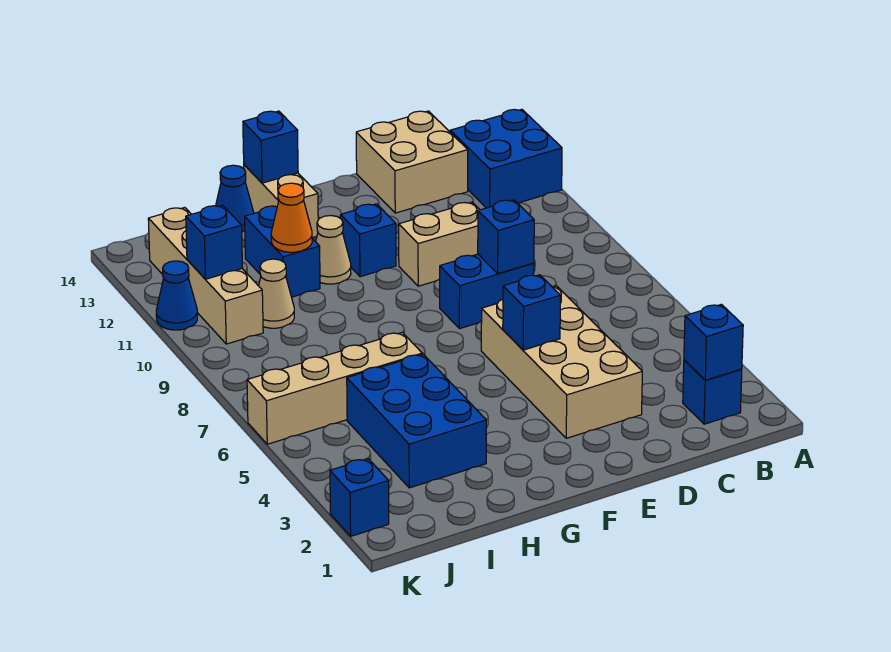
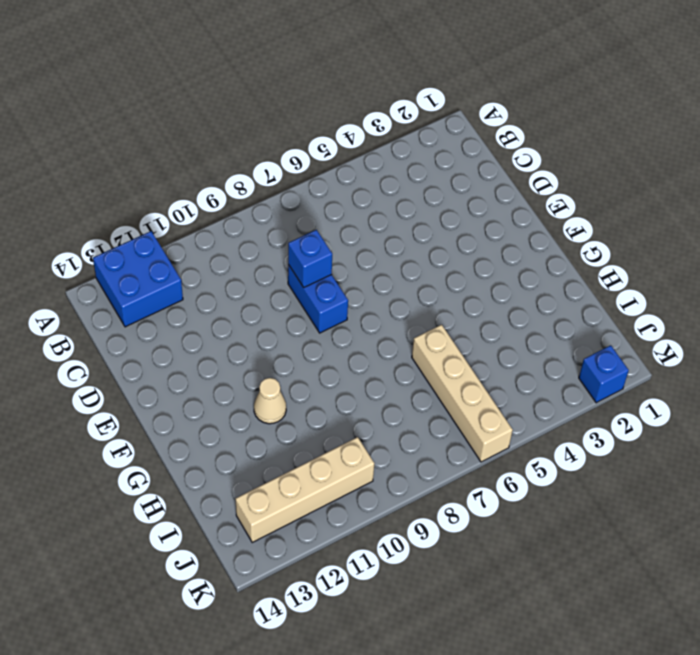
none -> blue 1x1 brick [683,360,742,424]
none -> tan 2x2 brick [356,111,468,213]
none -> tan 2x4 brick [481,286,642,438]

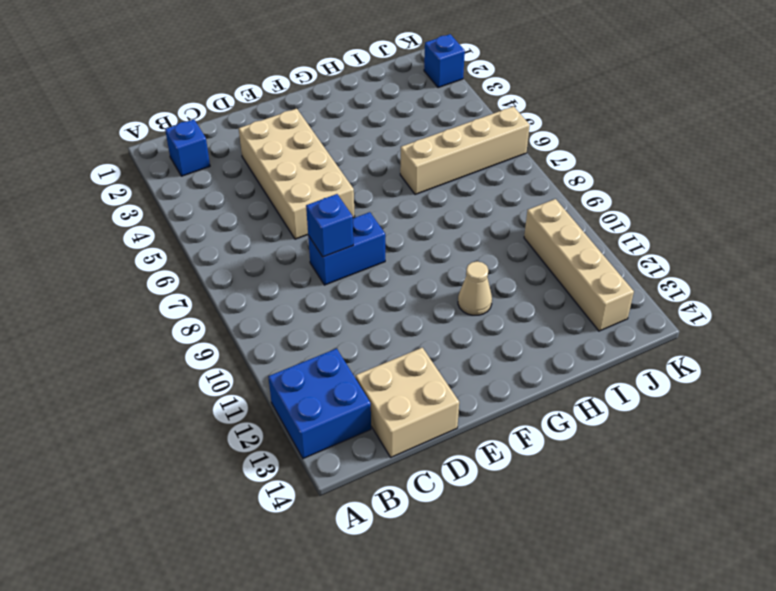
none -> tan 1x2 brick [399,202,480,286]
none -> blue 1x1 brick [341,204,396,277]
none -> tan 1x2 brick [244,165,318,238]

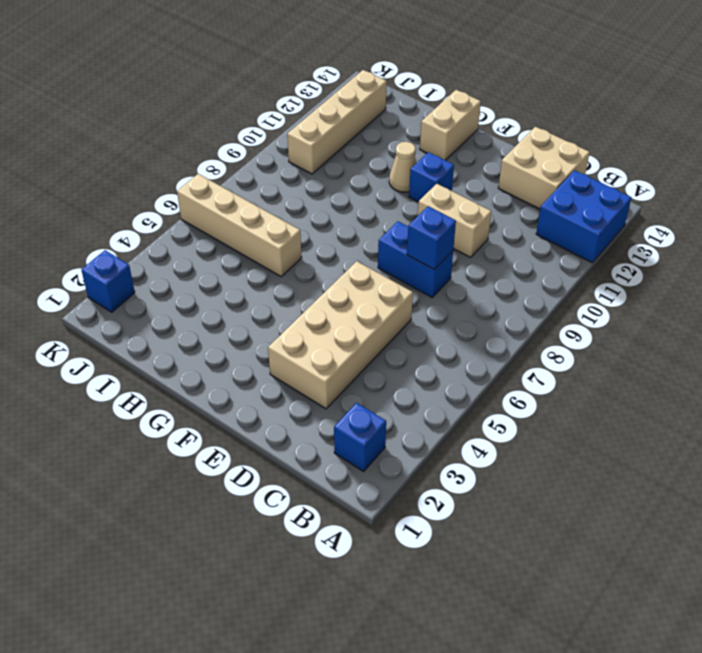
none -> blue 2x3 brick [347,354,486,488]
none -> blue 1x2 brick [245,206,320,297]
none -> blue 1x1 cone [216,165,254,232]

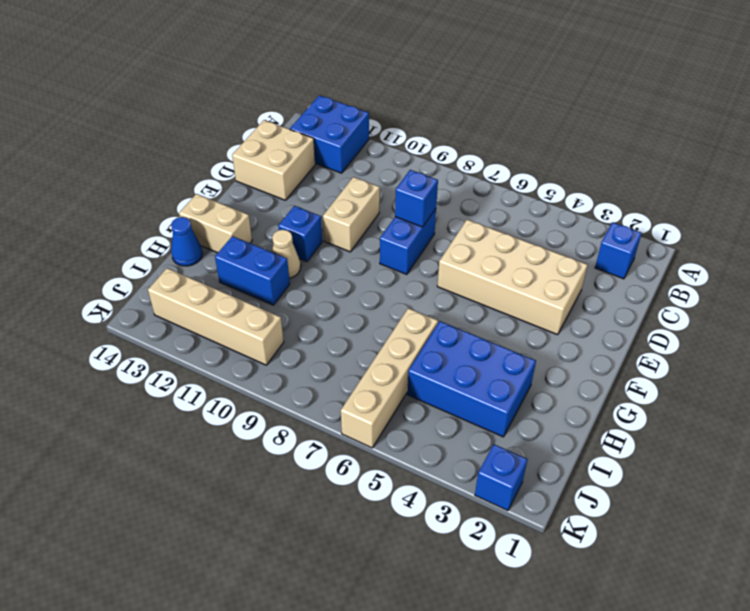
none -> tan 1x1 cone [259,259,294,328]
none -> blue 1x1 cone [156,261,197,330]
none -> blue 1x1 brick [684,304,743,380]

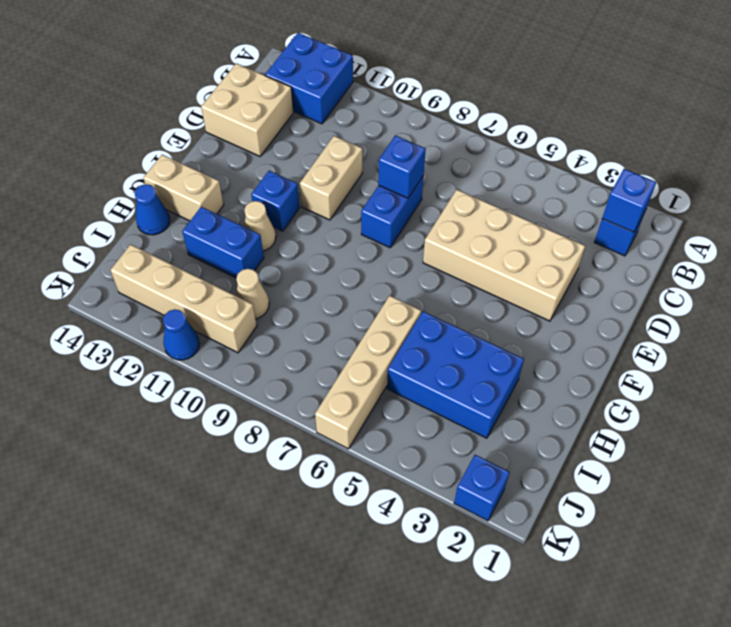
none -> blue 1x1 brick [503,275,561,350]
none -> blue 1x1 brick [243,111,298,183]
none -> orange 1x1 cone [271,183,312,252]

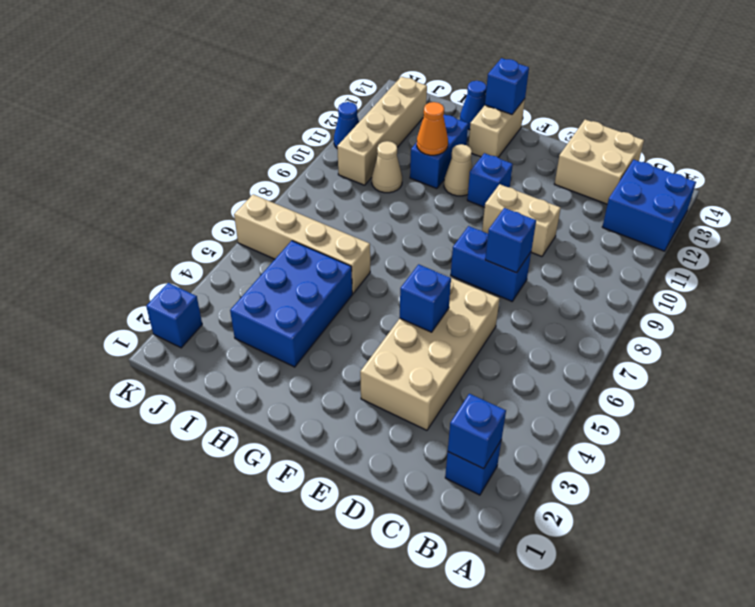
none -> blue 1x1 brick [186,205,243,279]

